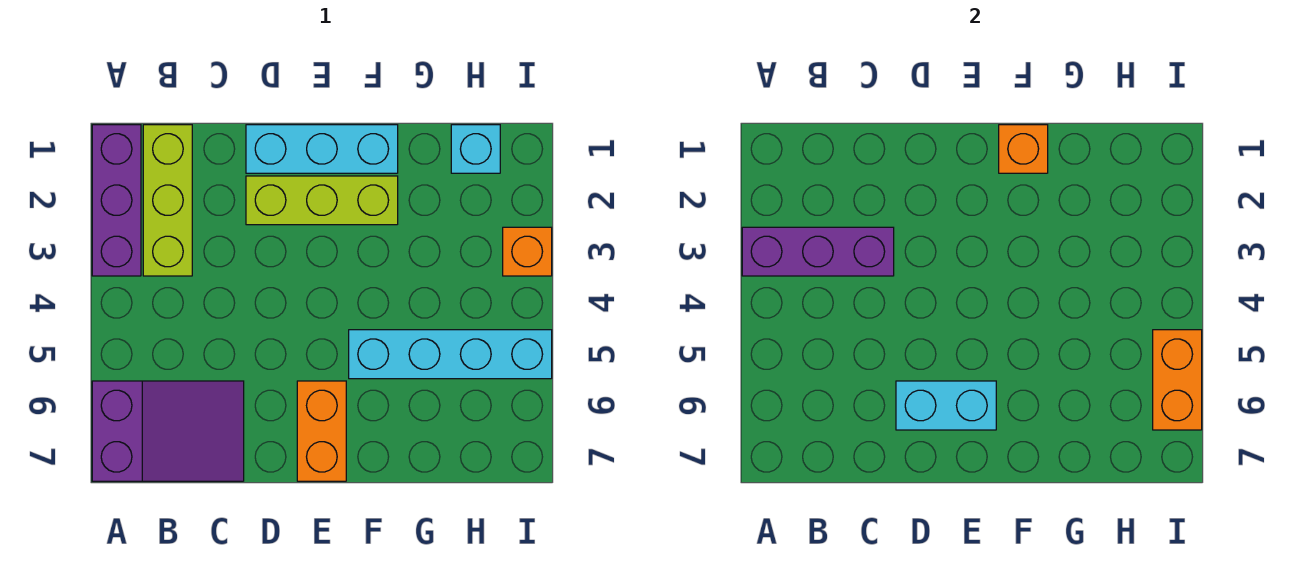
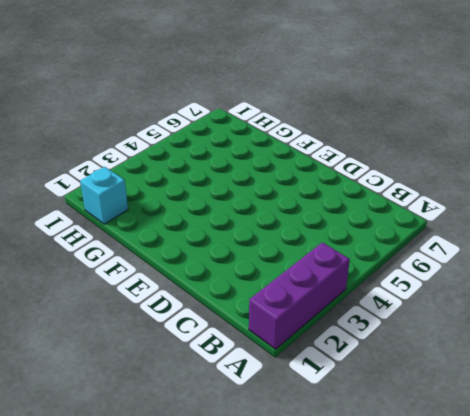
none -> purple 2x3 slope [92,381,244,481]
none -> lime 1x3 brick [143,125,192,276]
none -> cyan 1x3 brick [246,125,398,173]

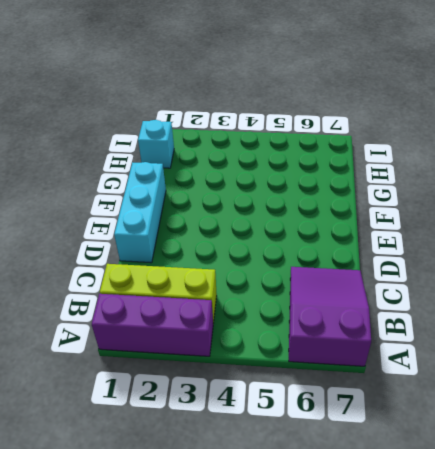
none -> lime 1x3 brick [246,176,398,225]
none -> orange 1x2 brick [297,381,346,481]
none -> cyan 1x4 brick [349,330,552,379]

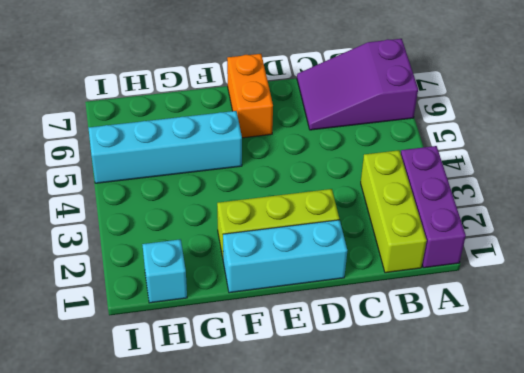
none -> orange 1x1 brick [503,227,552,276]
none -> purple 1x3 brick [742,227,894,276]
none -> cyan 1x2 brick [896,381,996,430]

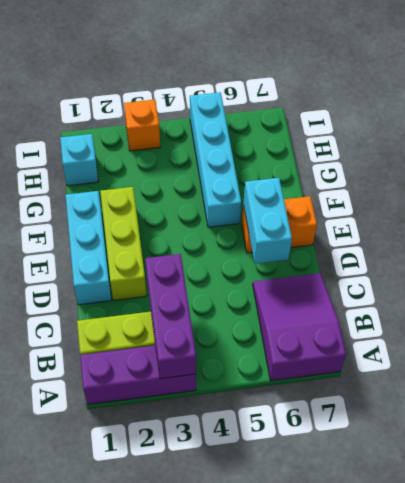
none -> orange 1x1 brick [999,125,1048,173]
none -> orange 1x2 brick [1153,330,1202,430]

